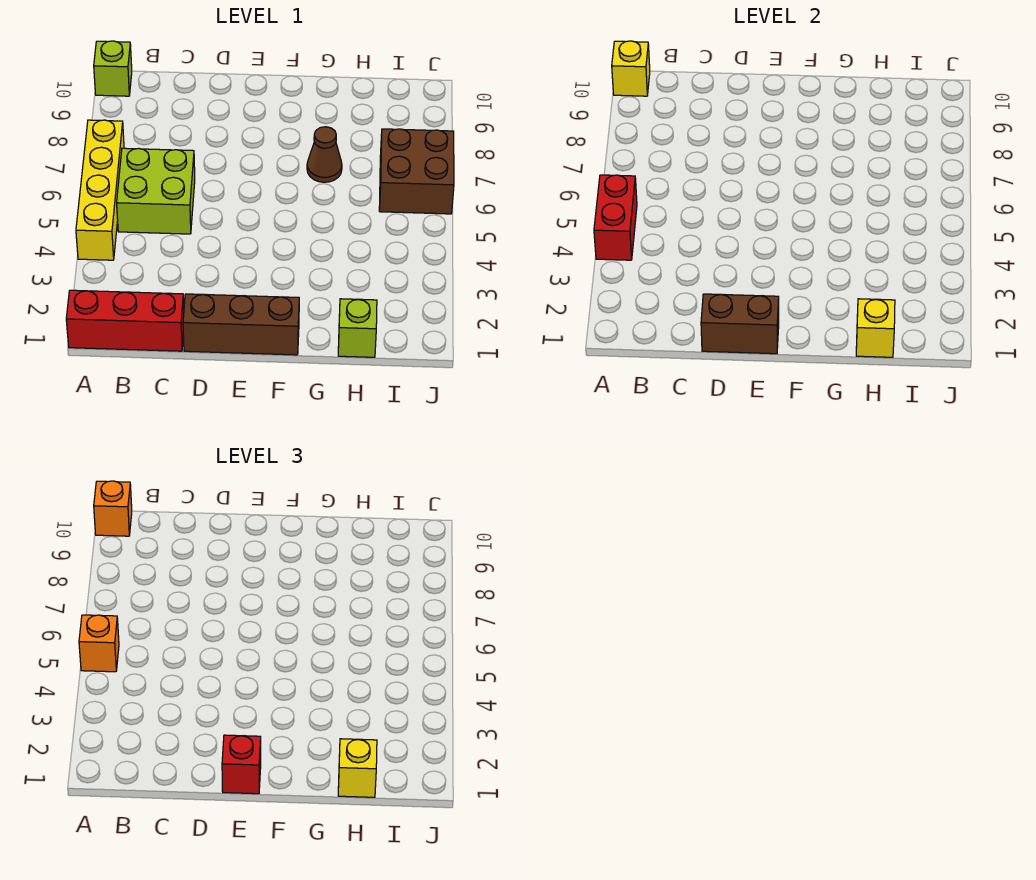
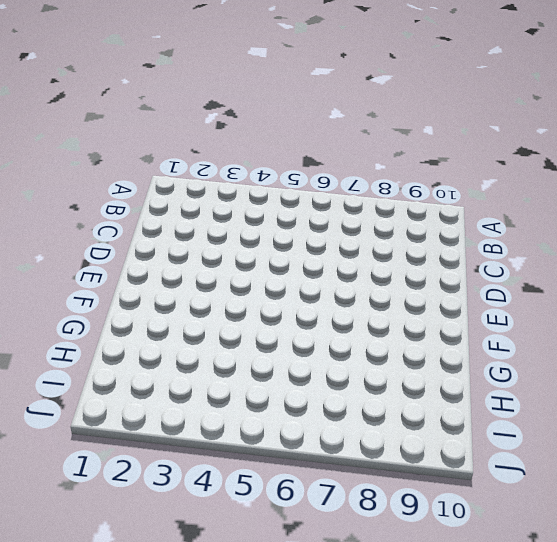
none -> red 1x3 brick [66,290,184,351]
none -> yellow 1x4 brick [76,120,124,260]
none -> lime 1x1 brick [94,41,132,96]

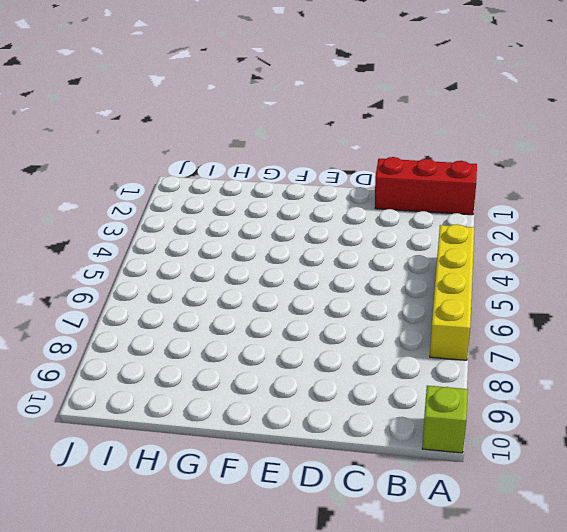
none -> lime 2x2 brick [117,148,195,234]
none -> brown 1x3 brick [183,294,299,355]
none -> brown 1x1 cone [307,127,342,182]

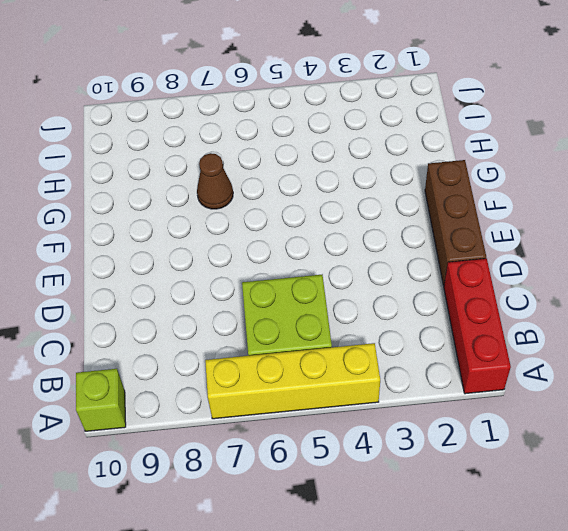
none -> lime 1x1 brick [338,299,377,357]
none -> brown 2x2 brick [379,129,454,214]
none -> red 1x2 brick [594,175,637,260]

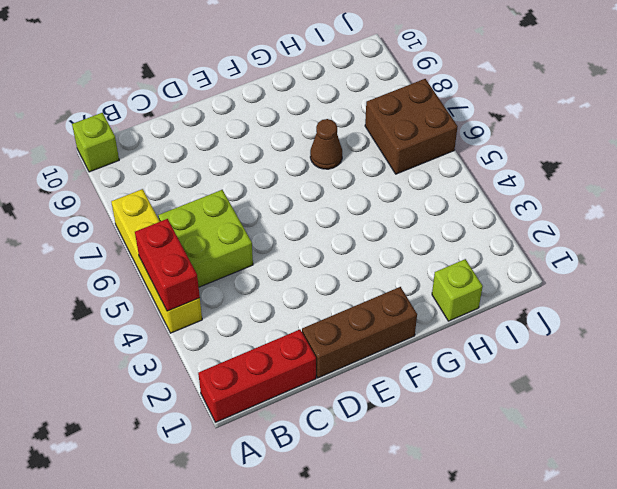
none -> yellow 1x1 brick [612,41,650,96]
none -> brown 1x2 brick [701,294,779,354]
none -> yellow 1x1 brick [856,299,895,357]

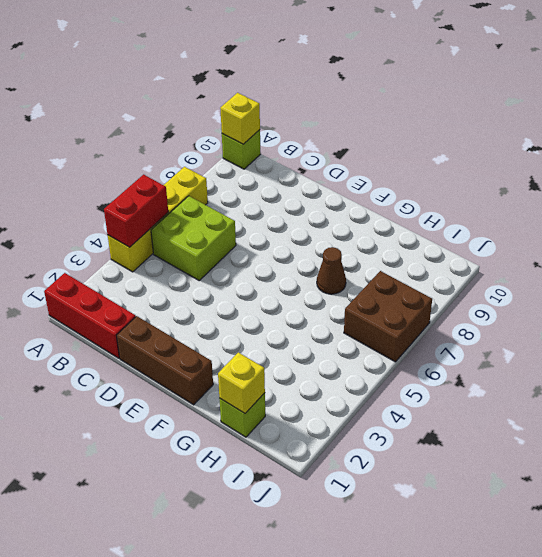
none -> brown 1x2 brick [701,294,779,354]
none -> orange 1x1 brick [79,615,119,672]
none -> orange 1x1 brick [94,481,132,536]

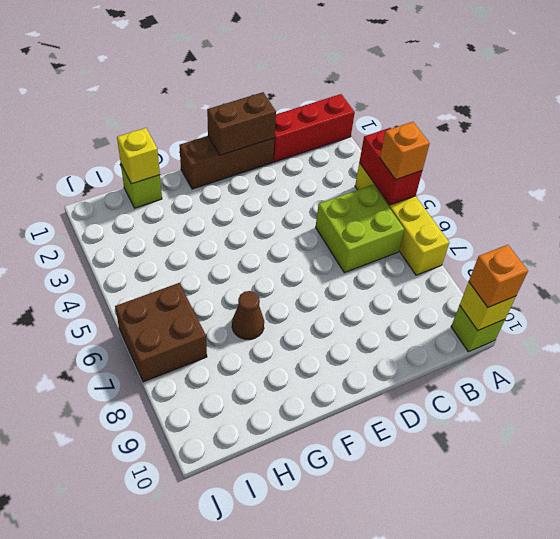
none -> red 1x1 brick [222,735,261,794]
none -> yellow 1x1 brick [338,739,377,797]

